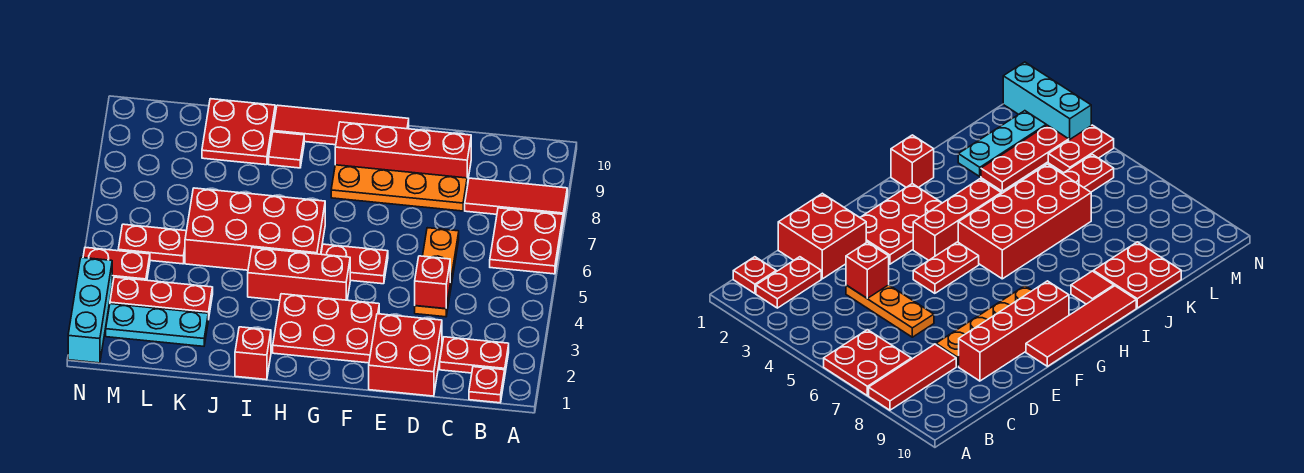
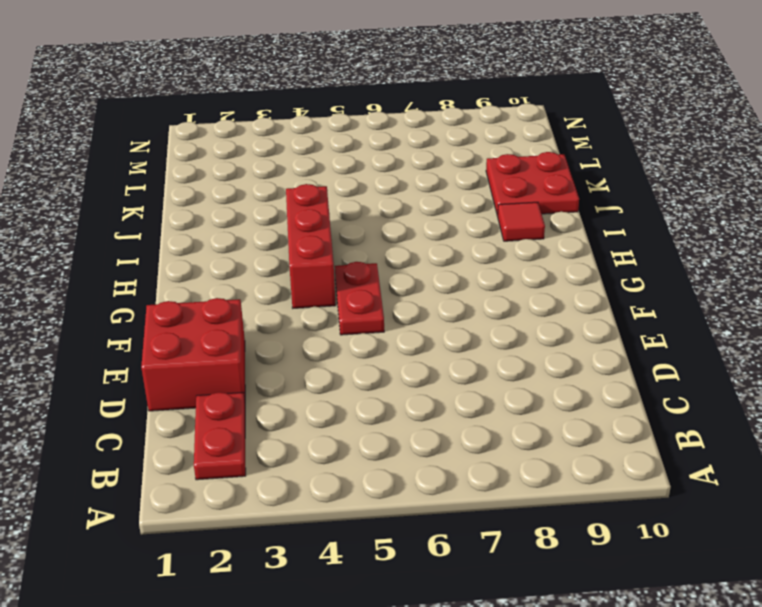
none -> red 2x2 plate [490,208,563,274]
none -> red 1x3 tile [465,178,567,220]
none -> red 1x1 plate [469,367,505,403]

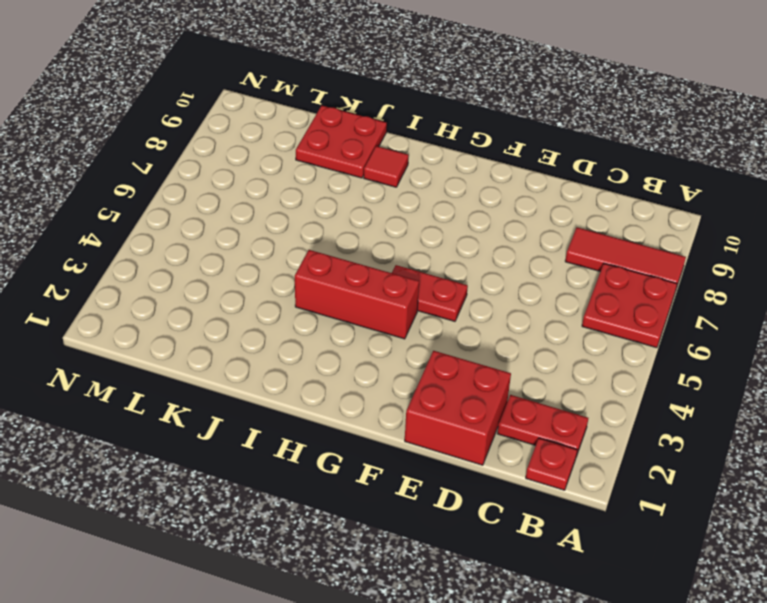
none -> orange 1x3 plate [415,228,459,317]
none -> orange 1x4 plate [331,165,467,211]
none -> red 1x4 brick [335,122,471,184]

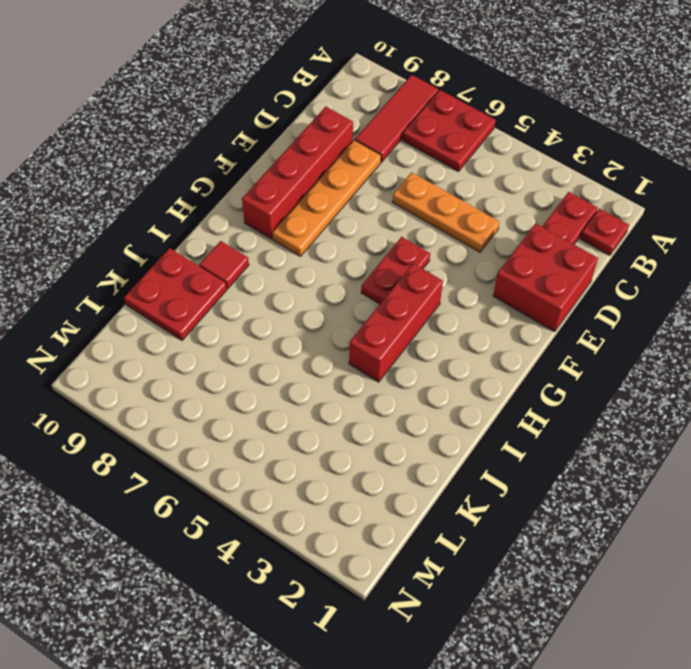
none -> red 2x3 plate [273,294,379,363]
none -> red 1x4 tile [273,105,409,145]
none -> red 2x4 brick [185,188,325,270]

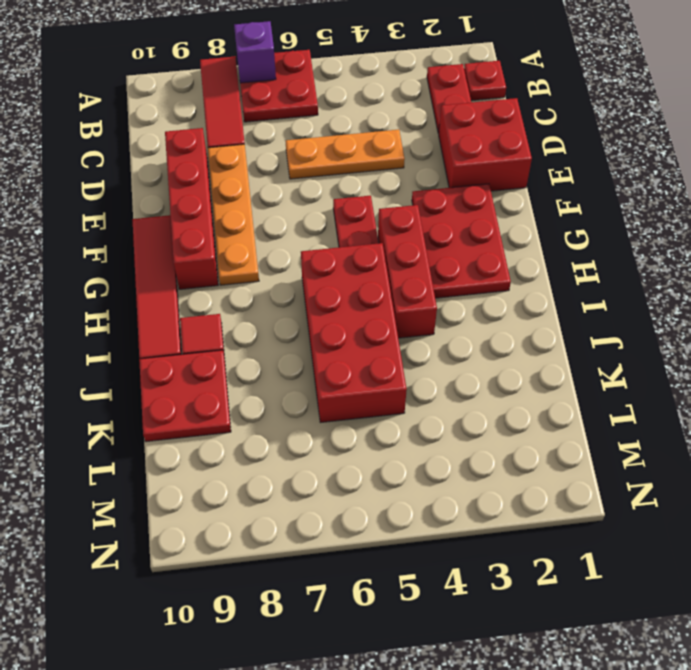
purple 1x1 brick [234,21,276,83] -> none
none -> red 1x1 brick [235,327,271,380]
none -> cyan 1x3 plate [106,304,208,346]
none -> red 1x3 plate [110,277,213,320]

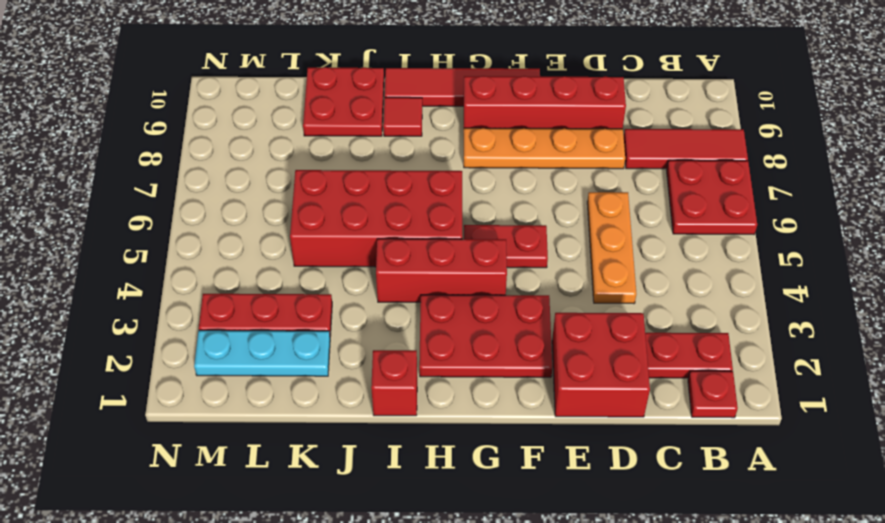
none -> red 1x2 plate [118,224,186,264]
none -> red 1x2 plate [83,247,150,284]
none -> cyan 1x3 brick [68,257,112,363]

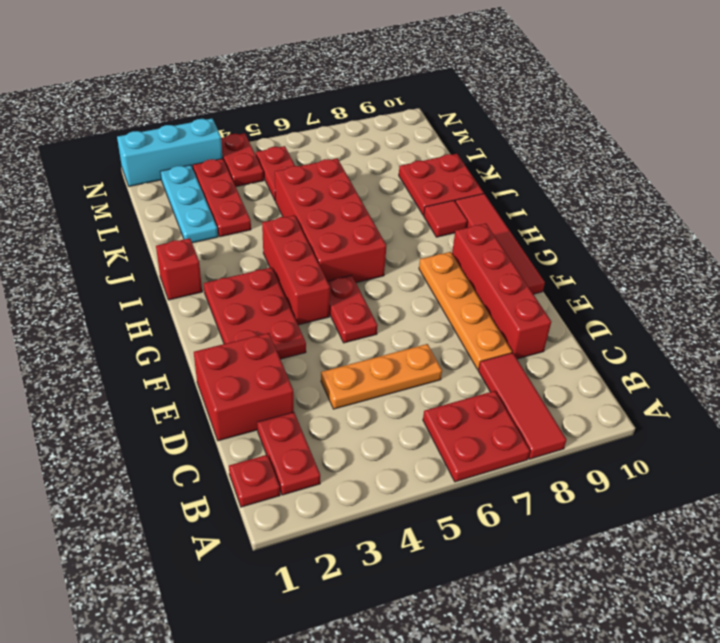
none -> red 1x1 brick [415,256,450,309]

